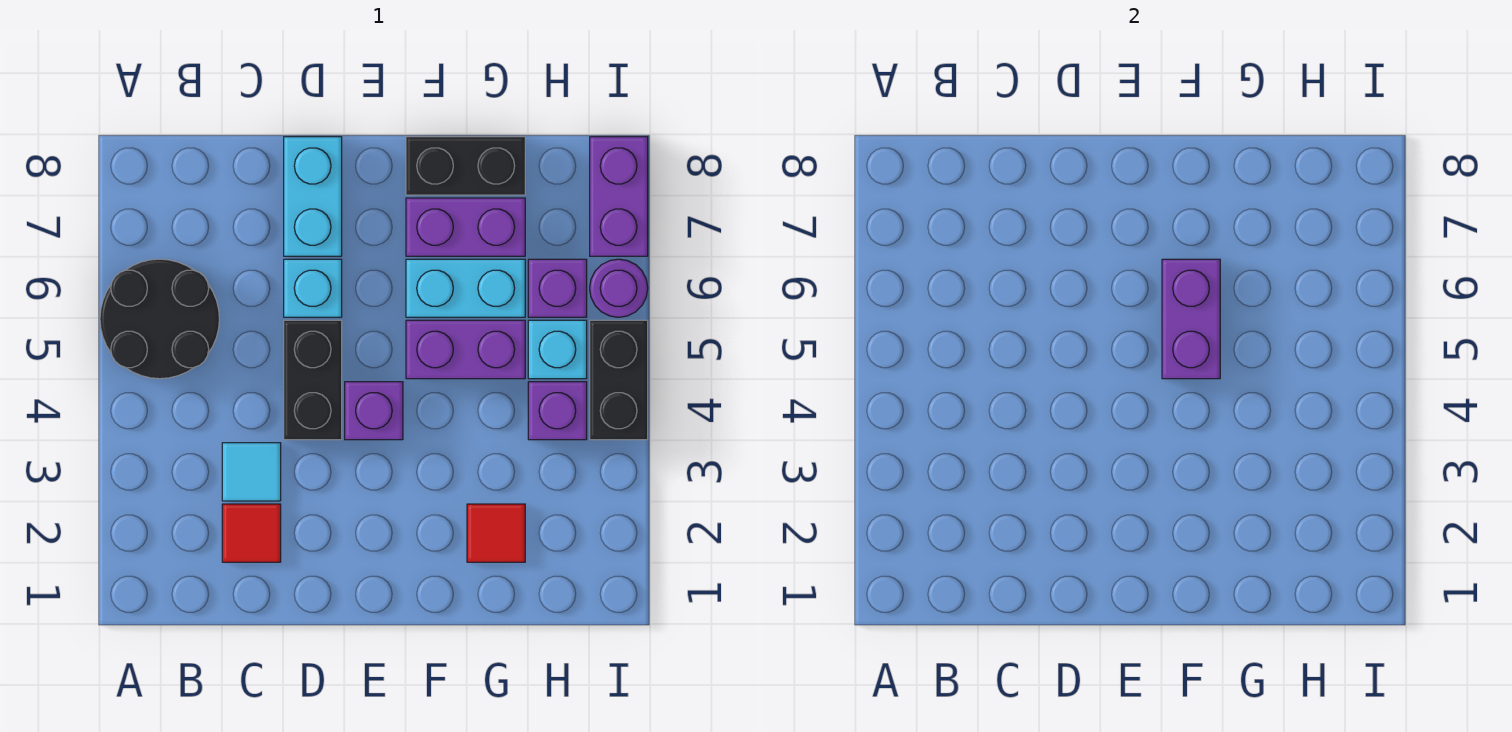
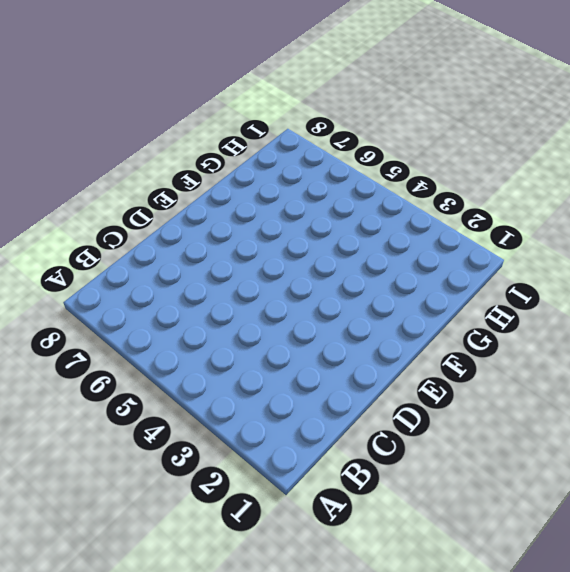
none -> black 2x2 round brick [100,259,219,379]
none -> red 1x1 tile [222,504,281,562]
none -> cyan 1x1 tile [222,443,281,501]

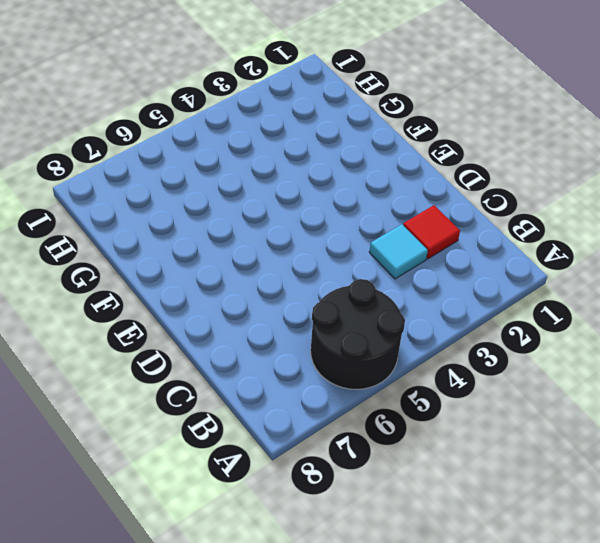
none -> black 1x2 brick [284,320,342,440]
none -> cyan 1x1 brick [284,259,342,317]
none -> cyan 1x2 brick [284,137,342,256]

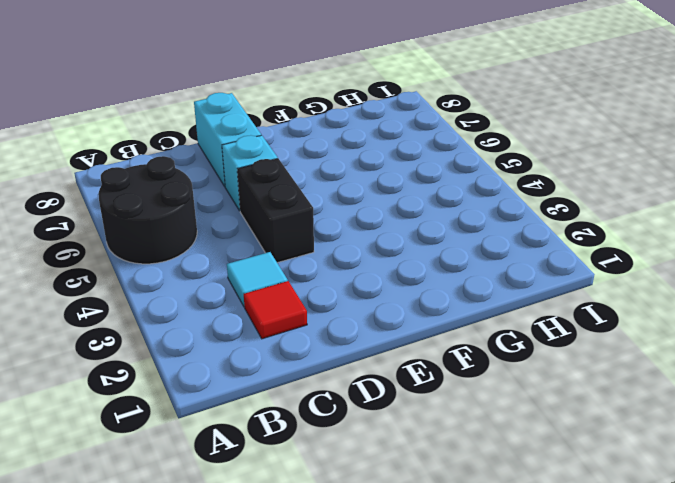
none -> purple 1x1 brick [345,382,403,440]
none -> purple 1x2 brick [406,320,525,379]
none -> cyan 1x2 brick [406,259,525,317]

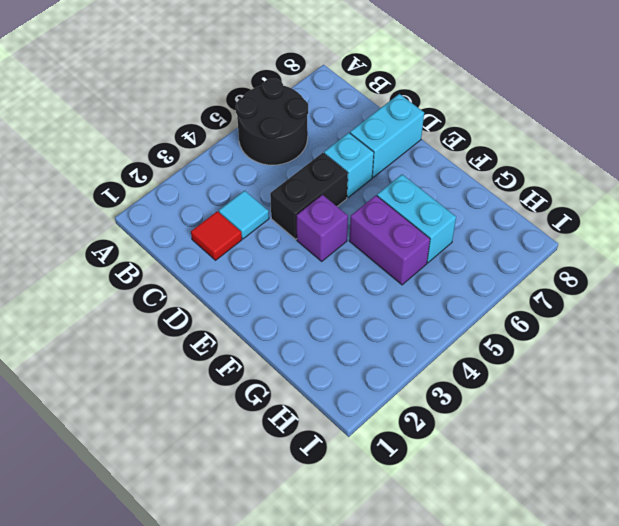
none -> purple 1x2 brick [406,198,525,256]
none -> black 1x2 brick [406,137,525,195]
none -> red 1x1 tile [467,504,525,562]

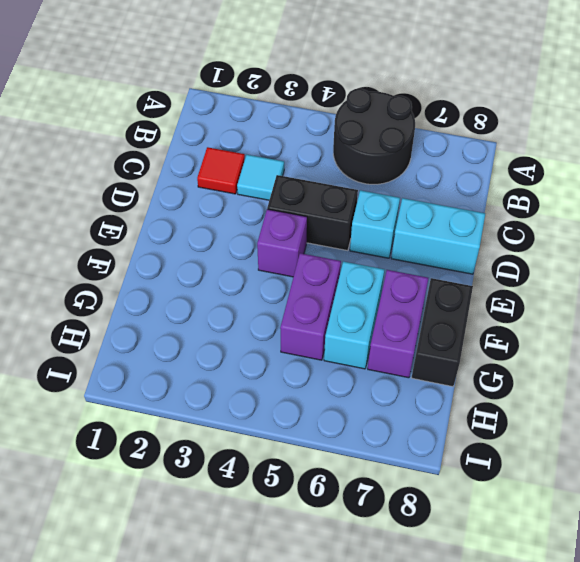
none -> red 1x1 tile [467,504,525,562]
none -> purple 1x1 brick [528,382,587,440]
none -> cyan 1x1 brick [528,320,587,379]

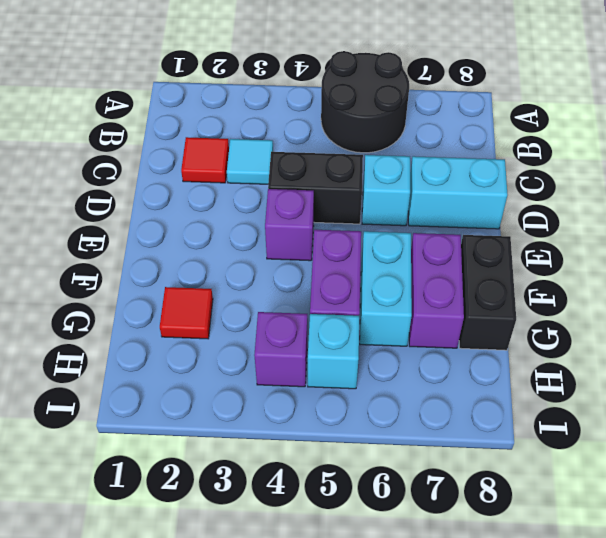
none -> purple 1x1 brick [528,259,587,317]
none -> black 1x2 brick [590,320,648,440]
none -> purple 1x1 round brick [590,259,648,317]

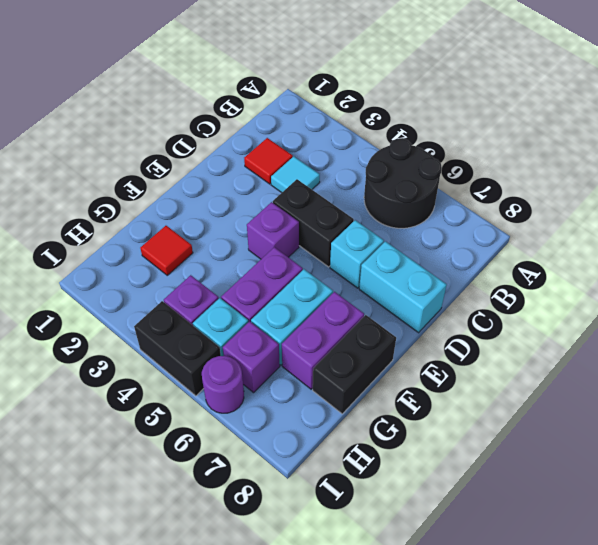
none -> purple 1x2 brick [590,137,648,256]
none -> purple 1x2 brick [1162,259,1220,379]

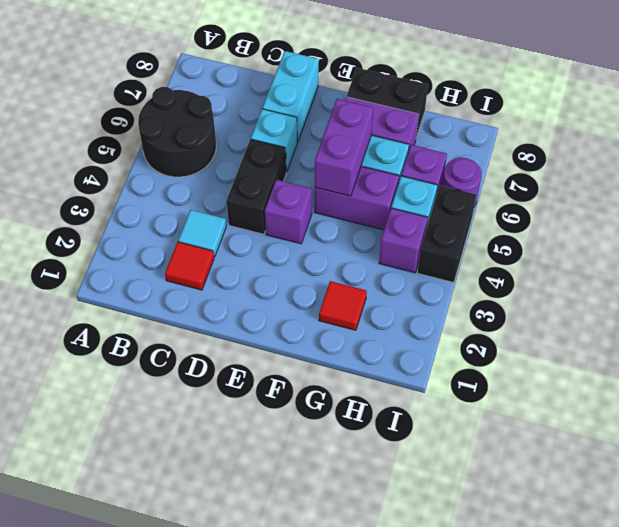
none -> purple 1x2 brick [590,137,648,256]

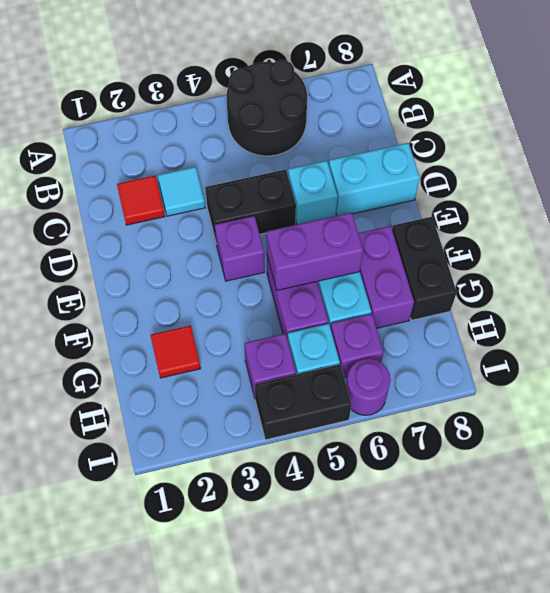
none -> purple 1x2 brick [590,137,648,256]

